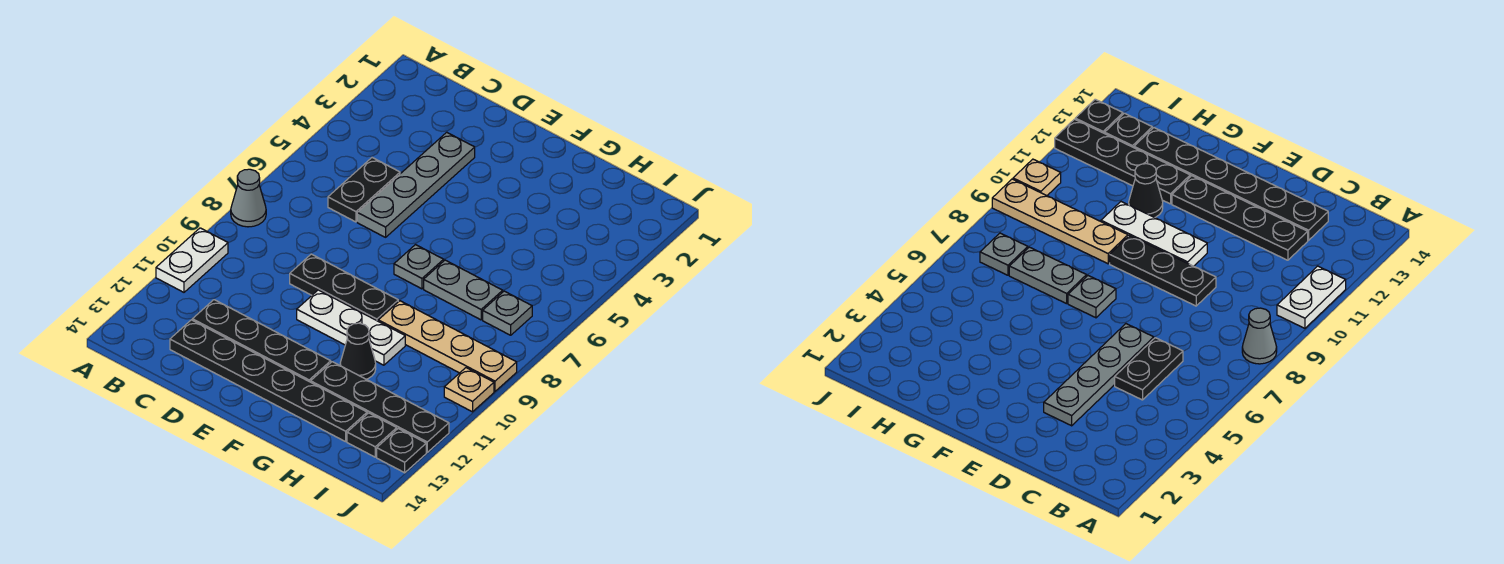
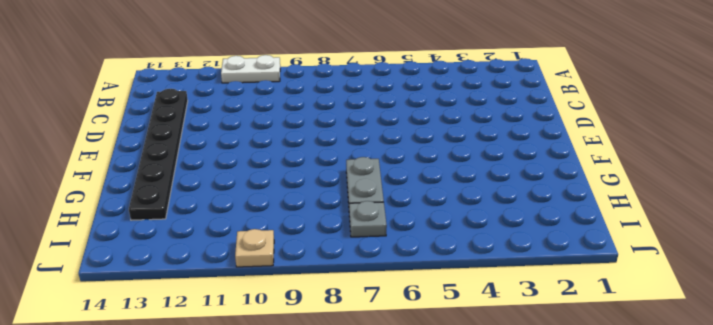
none -> grey 1x1 cone [231,169,266,227]
none -> black 1x2 plate [328,158,400,222]
none -> black 1x4 plate [192,300,331,382]

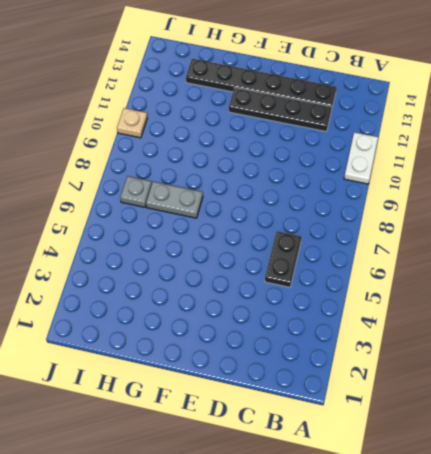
none -> grey 1x1 cone [231,169,266,227]
none -> grey 1x4 plate [357,132,475,237]
none -> black 1x3 plate [290,254,398,321]

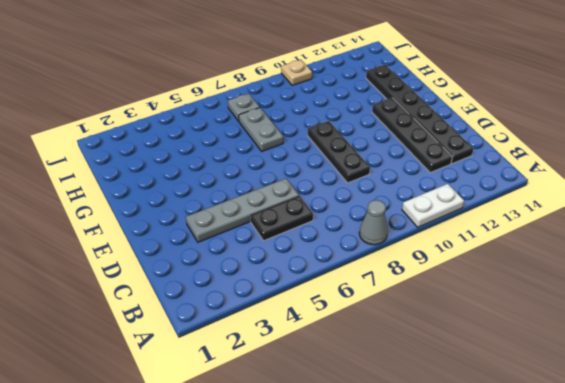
none -> white 1x3 plate [297,290,405,365]
none -> grey 1x1 plate [394,245,444,289]
none -> tan 1x4 plate [378,301,517,391]

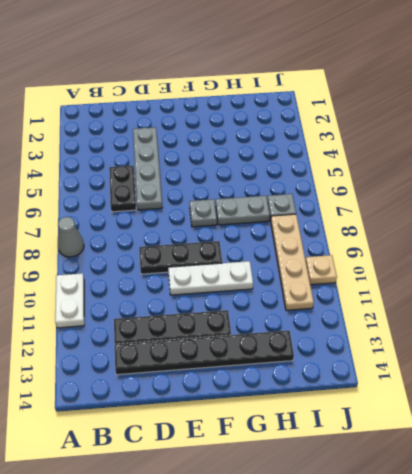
tan 1x4 plate [271,214,314,310] -> tan 1x4 plate turned to [378,301,517,391]
none -> black 1x1 cone [340,323,376,379]
none -> black 1x4 plate [311,362,449,452]
none -> black 1x1 plate [347,413,397,457]

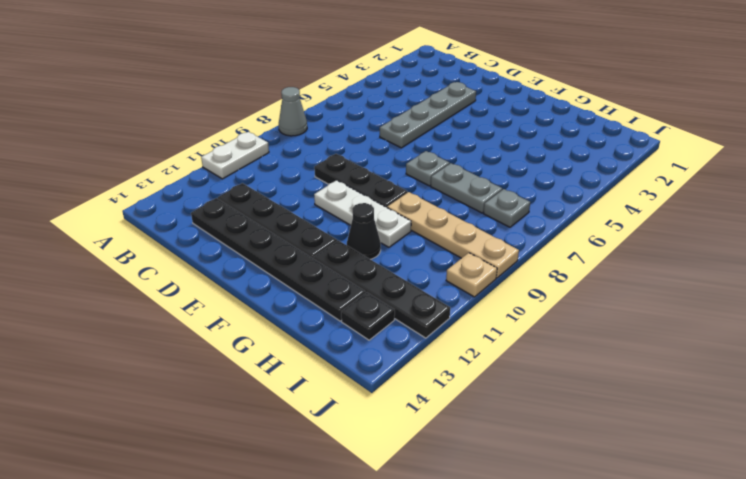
none -> black 1x2 plate [328,158,400,222]
none -> black 1x1 plate [377,429,426,473]

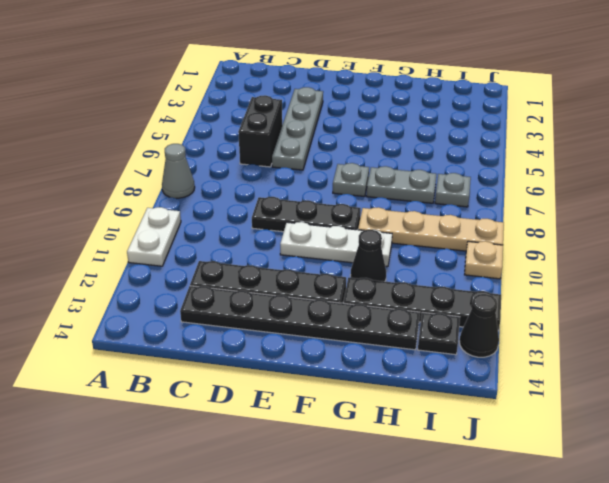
black 1x2 brick [238,95,282,167] -> black 1x2 plate [328,158,400,222]
black 1x1 cone [459,294,499,357] -> black 1x1 plate [377,429,426,473]

